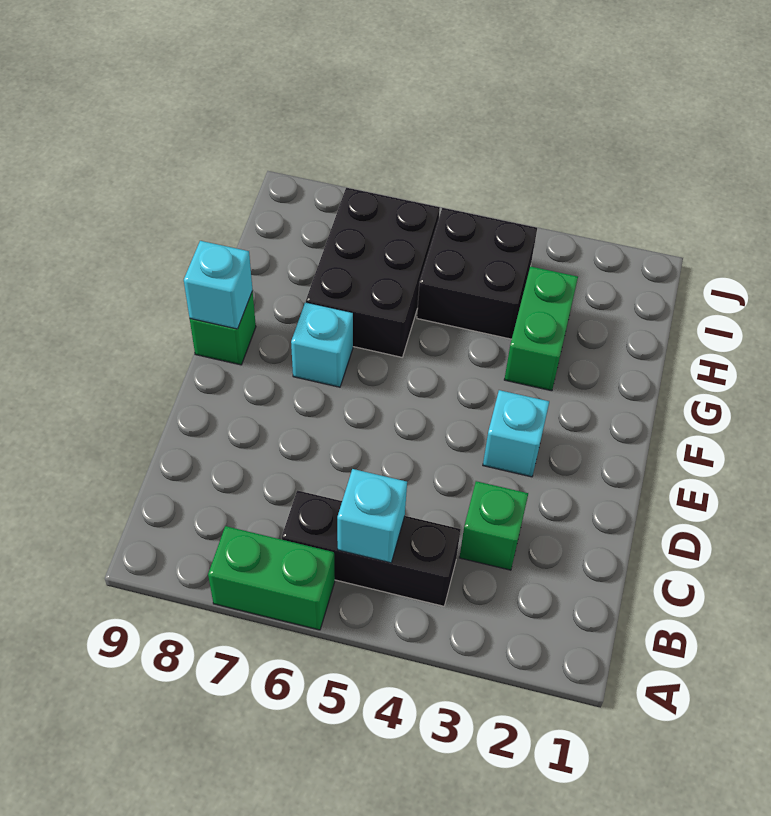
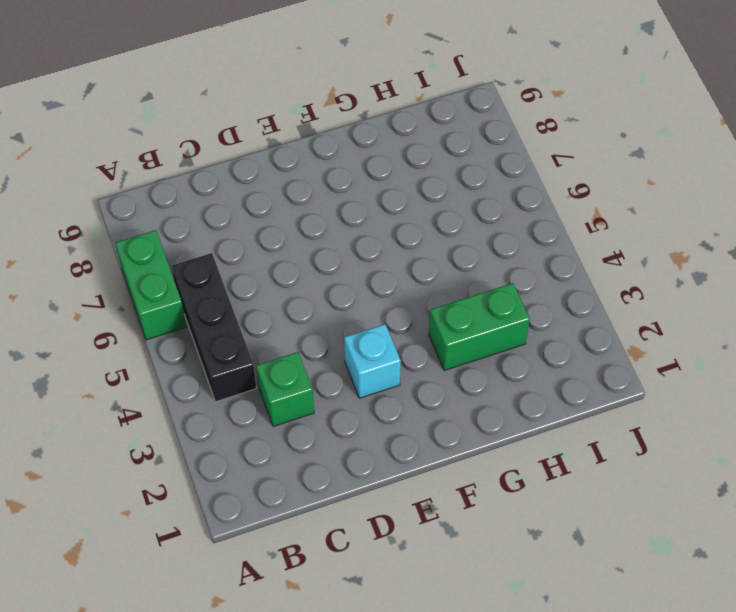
none -> cyan 1x1 brick [291,302,353,387]
none -> green 1x1 brick [190,291,256,365]

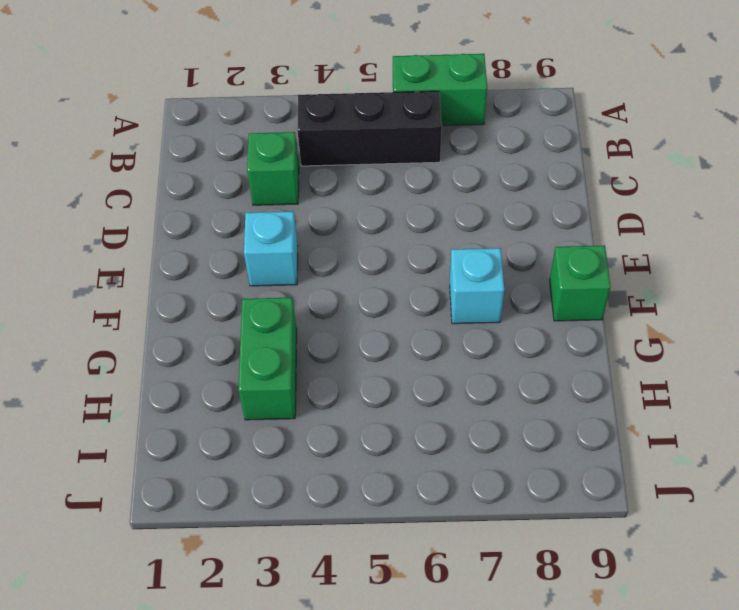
none -> black 2x3 brick [306,188,440,357]
none -> black 2x2 brick [417,208,537,339]

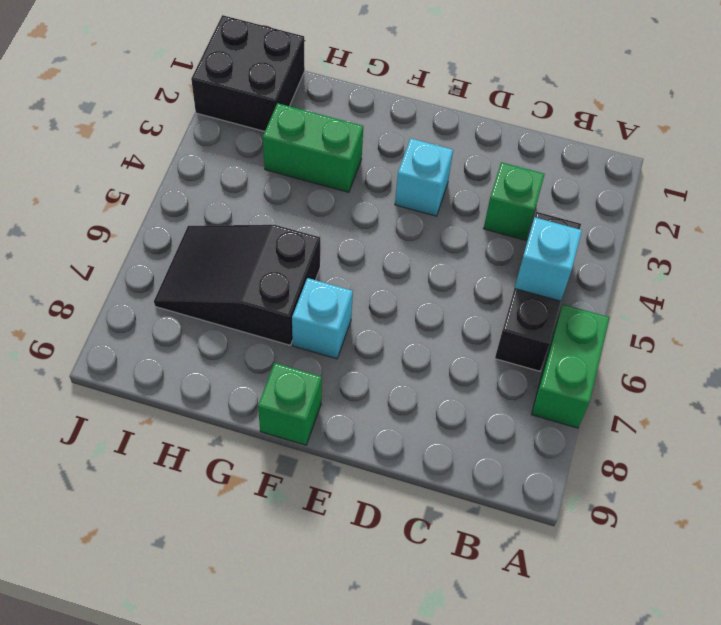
black 2x3 slope [154,225,320,345] -> black 2x3 brick [306,188,440,357]
black 2x2 brick [191,15,305,131] -> black 2x2 brick moved to [417,208,537,339]
none -> cyan 1x1 brick [184,241,252,329]

